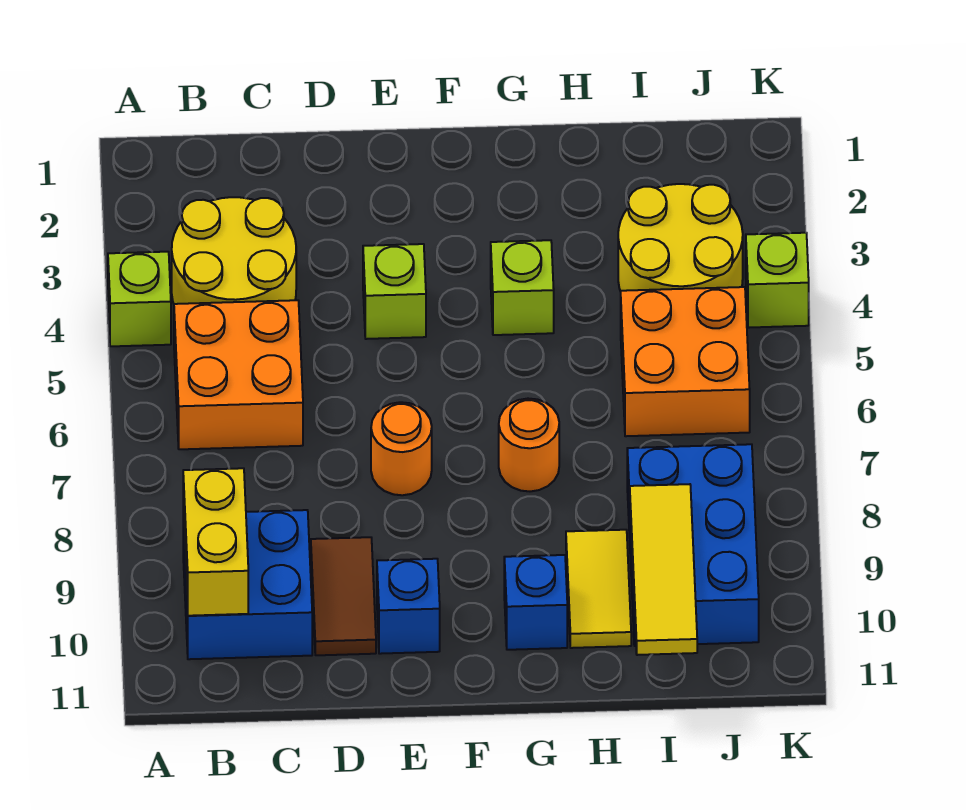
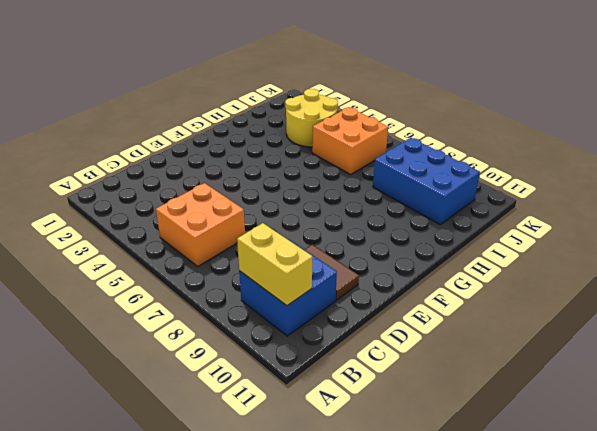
none -> lime 1x1 brick [108,252,171,346]
none -> yellow 2x2 round brick [172,197,296,304]
none -> lime 1x1 brick [363,244,426,339]

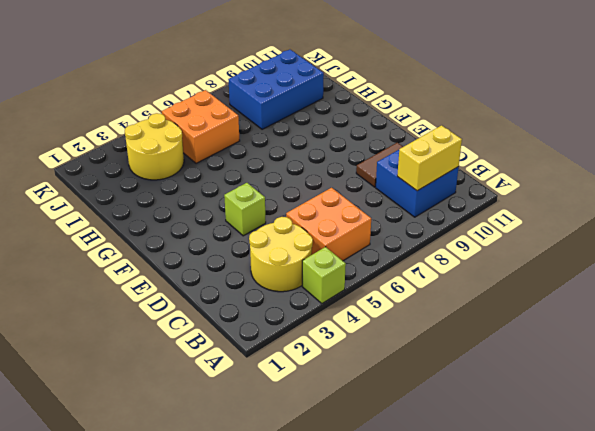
none -> orange 1x1 round brick [371,402,432,495]
none -> blue 1x1 brick [377,559,440,654]
none -> lime 1x1 brick [491,240,554,335]

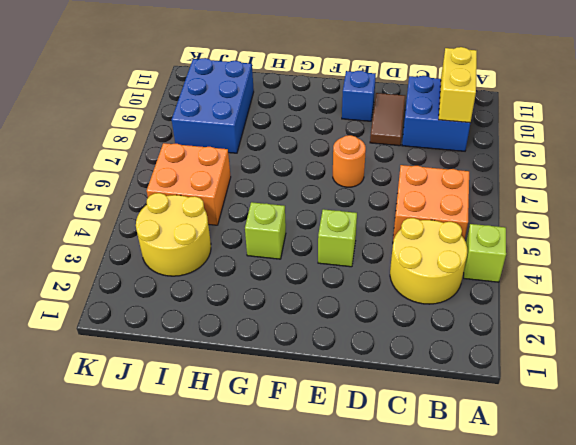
none -> orange 1x1 round brick [499,399,559,491]
none -> blue 1x1 brick [504,555,567,650]
none -> yellow 1x2 tile [566,530,631,648]

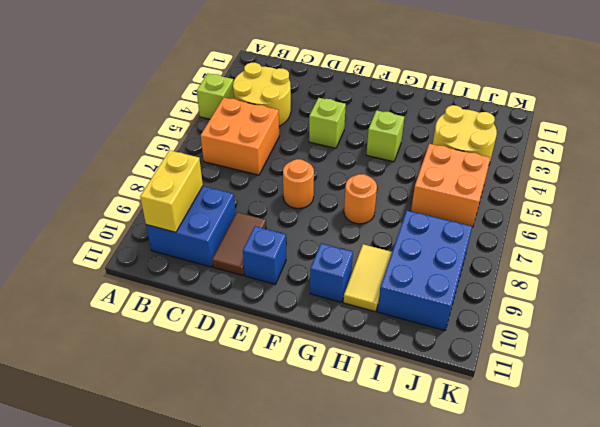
none -> lime 1x1 brick [746,233,809,328]
none -> yellow 1x3 tile [630,484,697,655]

